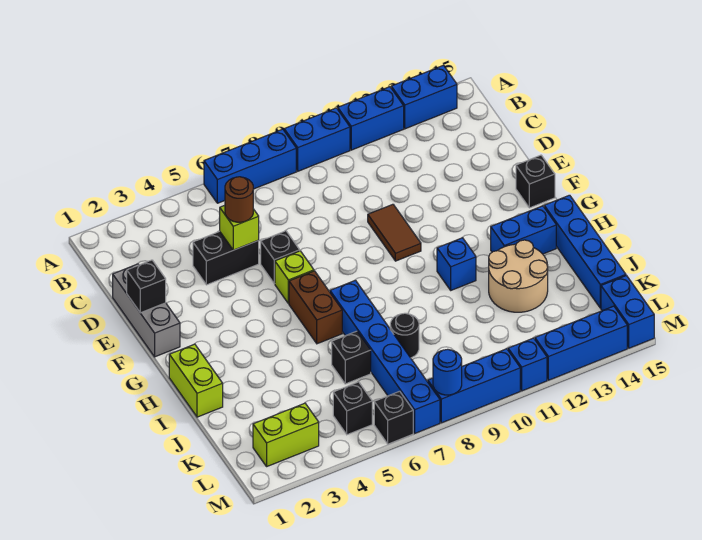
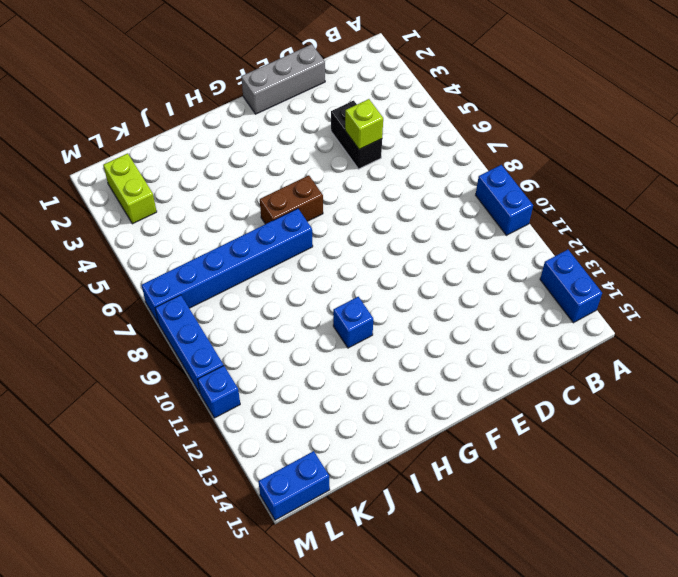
none -> blue 1x3 brick [204,129,296,203]
none -> blue 1x2 brick [338,87,404,150]
none -> black 1x1 brick [261,231,300,284]
none -> brown 1x2 tile [368,204,421,261]

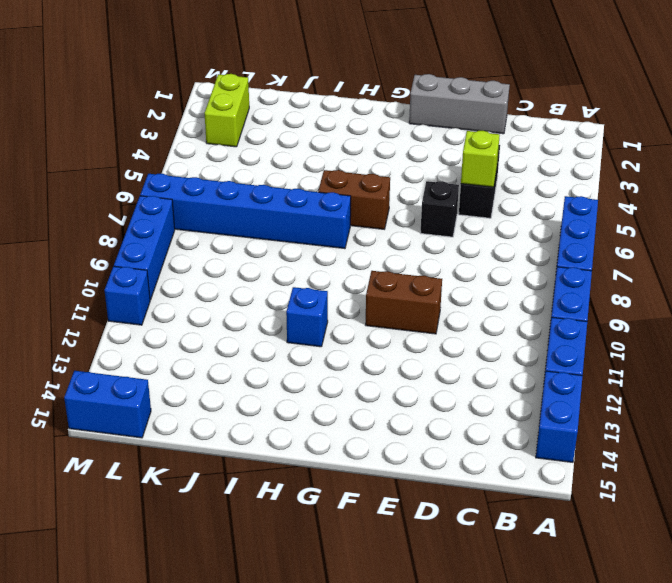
brown 1x2 brick [366,271,442,334] -> brown 1x2 tile [368,204,421,261]
none -> lime 1x1 brick [275,251,314,304]
none -> black 1x1 brick [516,155,555,208]
none -> lime 1x2 brick [169,344,223,417]
none -> blue 1x2 brick [491,206,556,254]

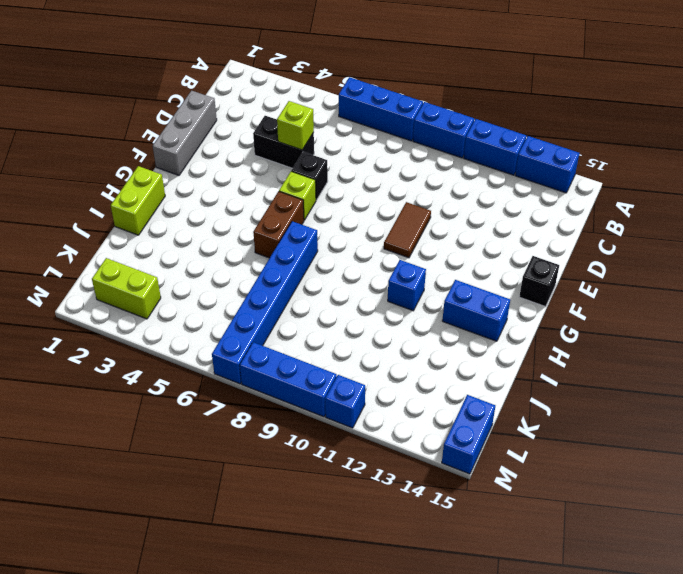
none -> blue 1x4 brick [544,195,626,308]
none -> tan 2x2 round brick [489,240,548,312]
none -> black 1x1 brick [332,331,371,384]
none -> black 1x1 round brick [390,313,419,358]

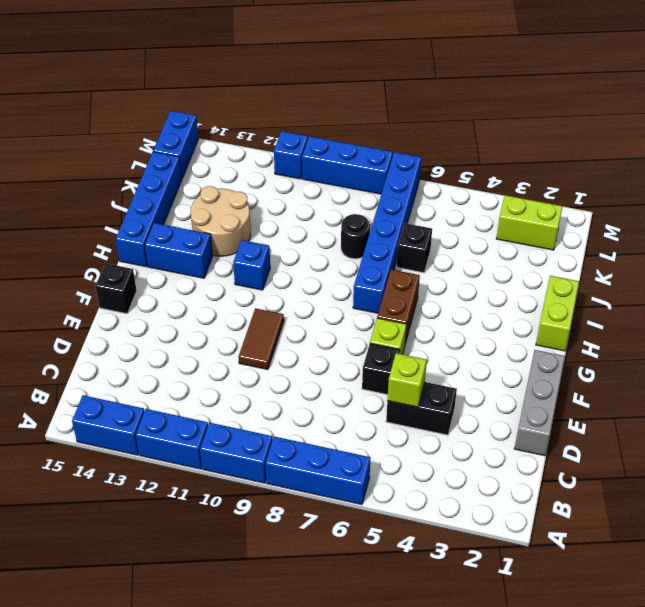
none -> black 1x1 brick [333,382,372,435]
none -> black 1x1 brick [374,391,413,444]
none -> blue 1x3 brick [535,306,627,380]
none -> black 1x1 brick [127,260,166,313]

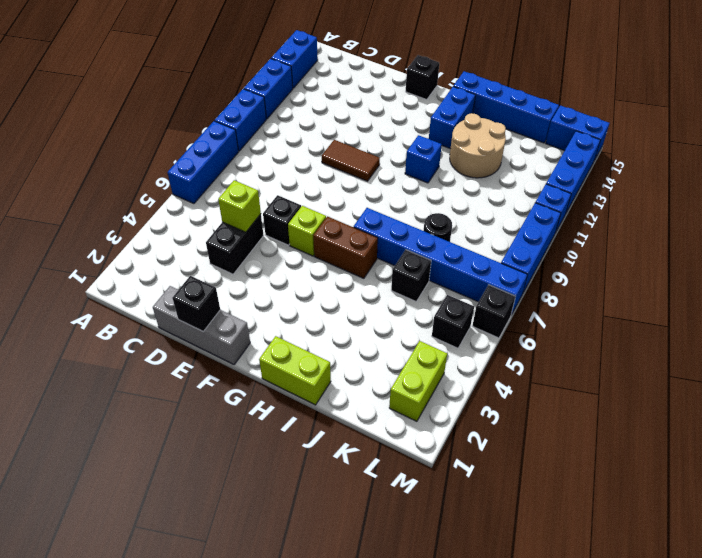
none -> blue 1x1 round brick [433,349,462,395]
none -> brown 1x1 round brick [225,177,253,222]

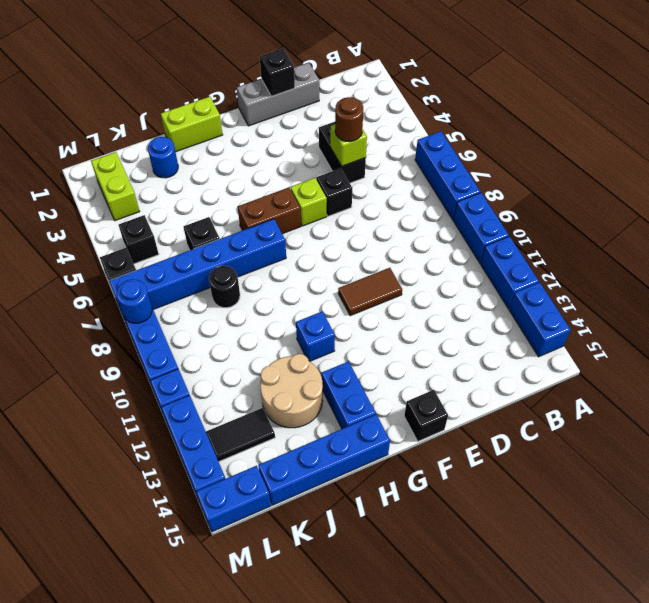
blue 1x1 round brick [148,137,178,178] -> none
black 1x2 tile [206,408,275,462] -> none

